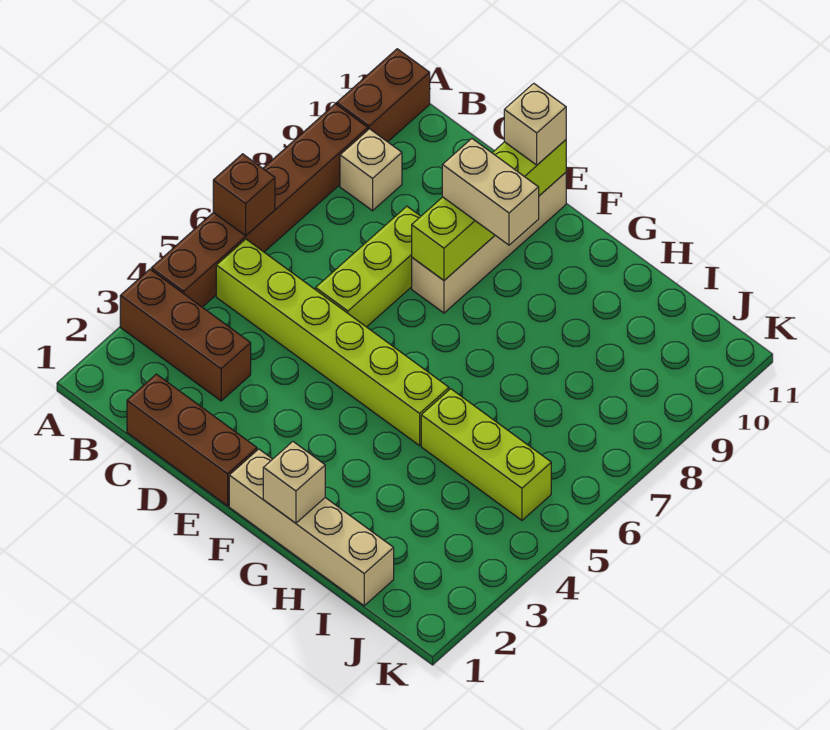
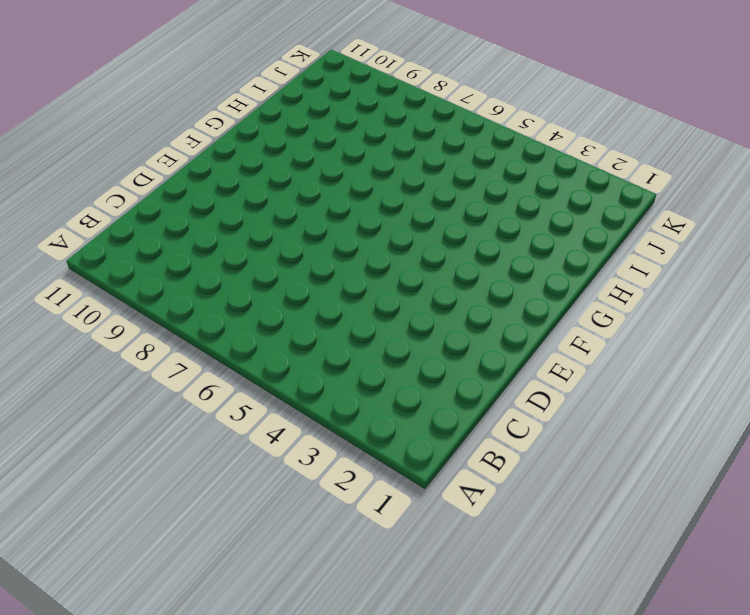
none -> brown 1x3 brick [120,269,251,401]
none -> brown 1x6 brick [151,104,368,307]
none -> brown 1x2 brick [337,49,430,142]

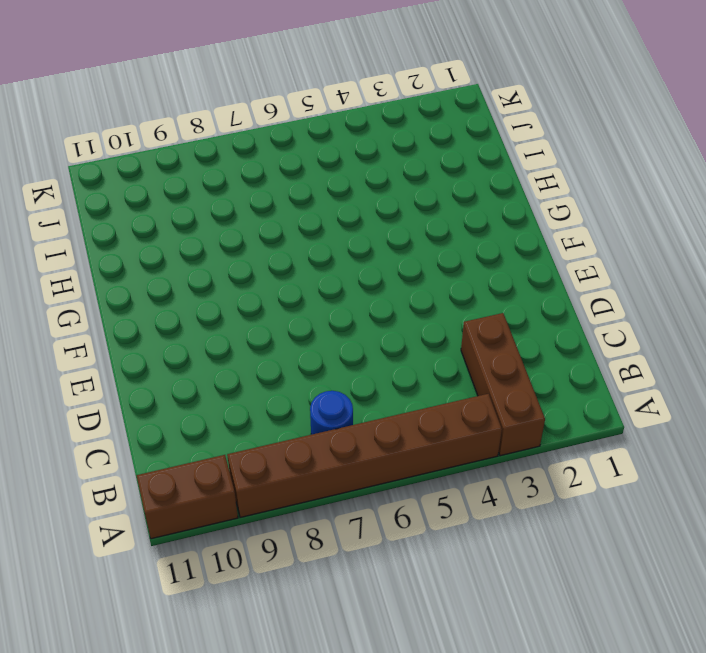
blue 1x1 round brick [310,391,353,435] -> none
none -> lime 1x6 brick [216,239,449,446]
none -> tan 1x1 brick [340,129,402,211]
none -> brown 1x3 brick [127,374,257,506]

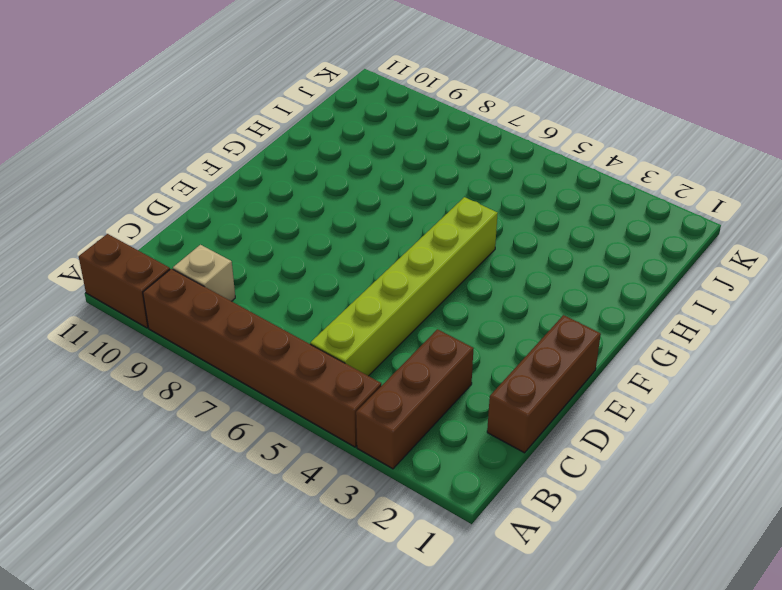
none -> lime 1x3 brick [316,206,421,327]
none -> tan 1x4 brick [412,173,566,313]
none -> tan 1x4 brick [229,449,394,606]

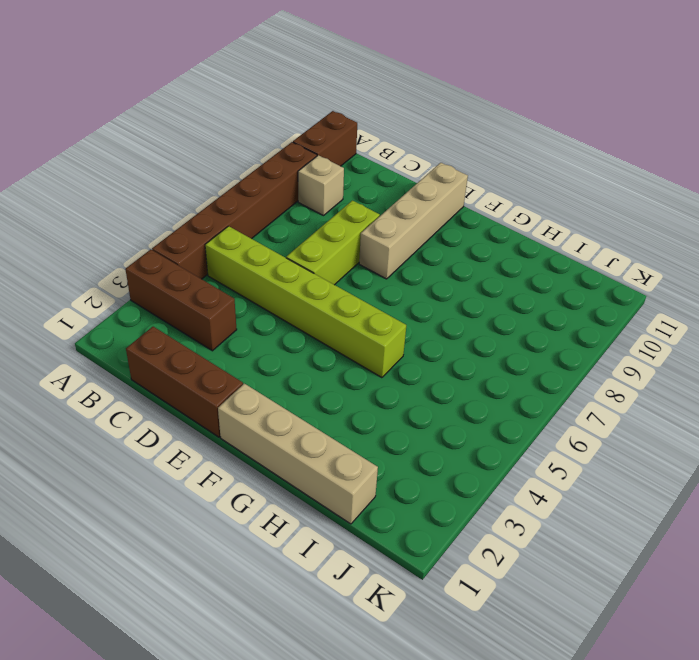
none -> lime 1x3 brick [421,389,551,520]
none -> brown 1x1 brick [213,154,275,236]
none -> lime 1x4 brick [412,140,566,280]

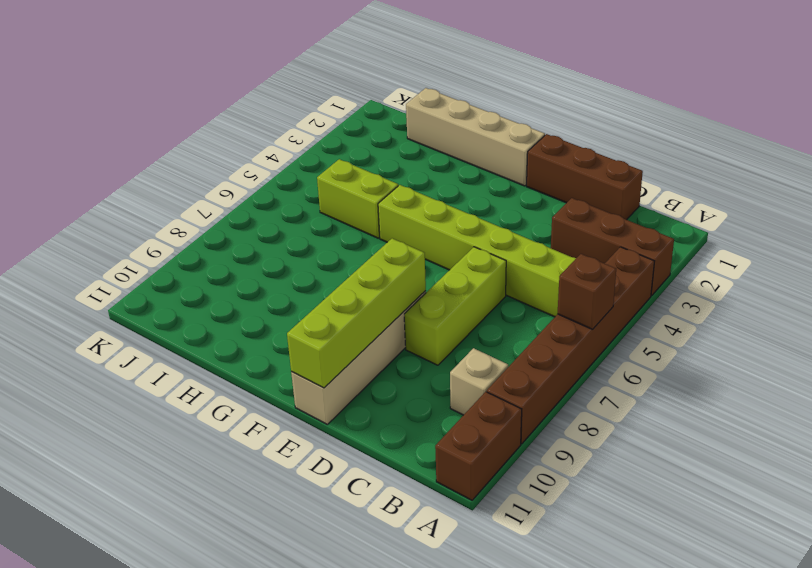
lime 1x2 brick [317,159,398,238] -> lime 1x3 brick [421,389,551,520]
none -> tan 1x1 brick [263,442,325,523]
none -> tan 1x2 brick [442,139,539,245]
none -> tan 1x1 brick [504,83,566,165]

